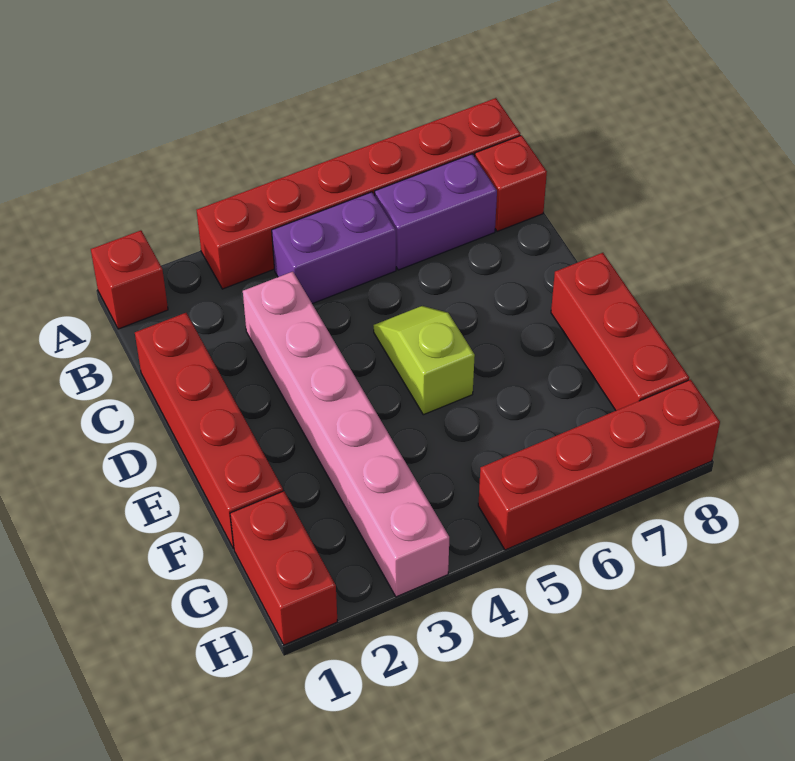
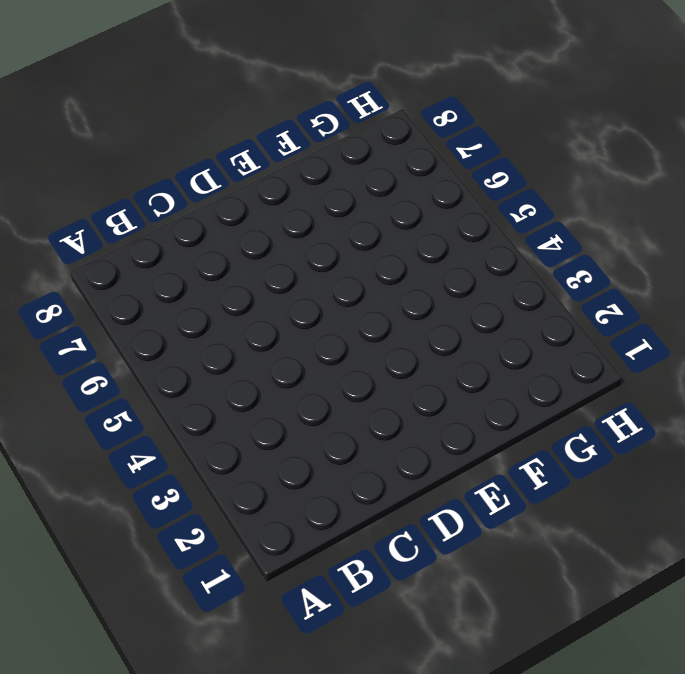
none -> red 1x1 brick [91,230,168,329]
none -> red 1x6 brick [197,98,520,289]

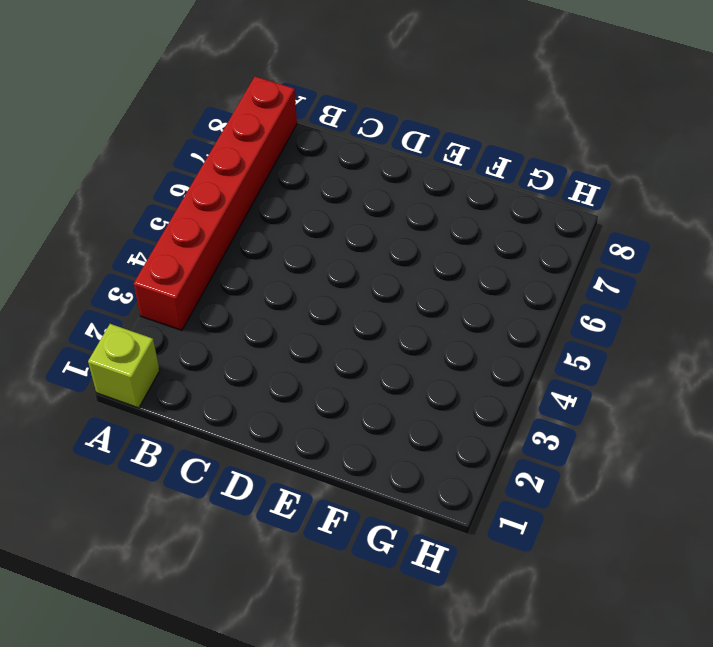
lime 1x1 brick [88,324,160,408] -> red 1x1 brick [91,230,168,329]
none -> purple 1x2 brick [272,192,396,304]
none -> purple 1x2 brick [375,154,497,270]

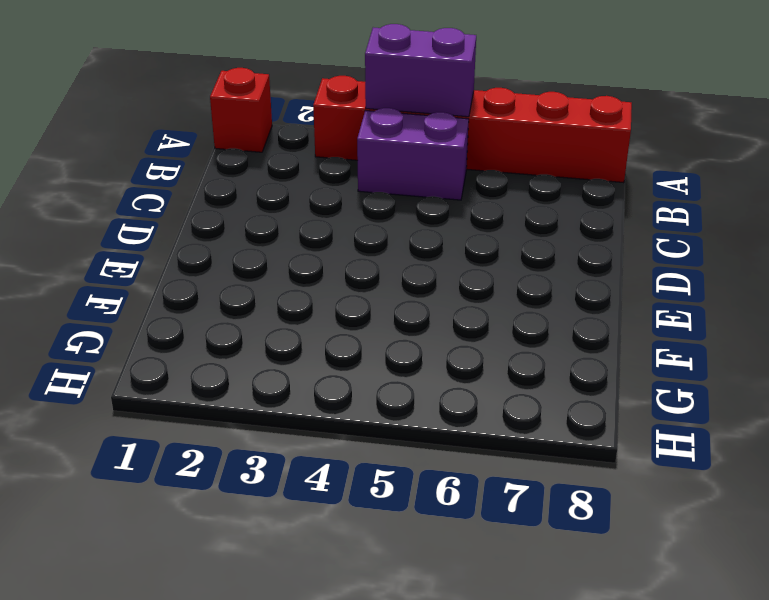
purple 1x2 brick [365,24,476,117] -> purple 1x2 brick moved to [375,154,497,270]
none -> red 1x1 brick [475,135,547,231]
none -> red 1x4 brick [135,313,283,549]

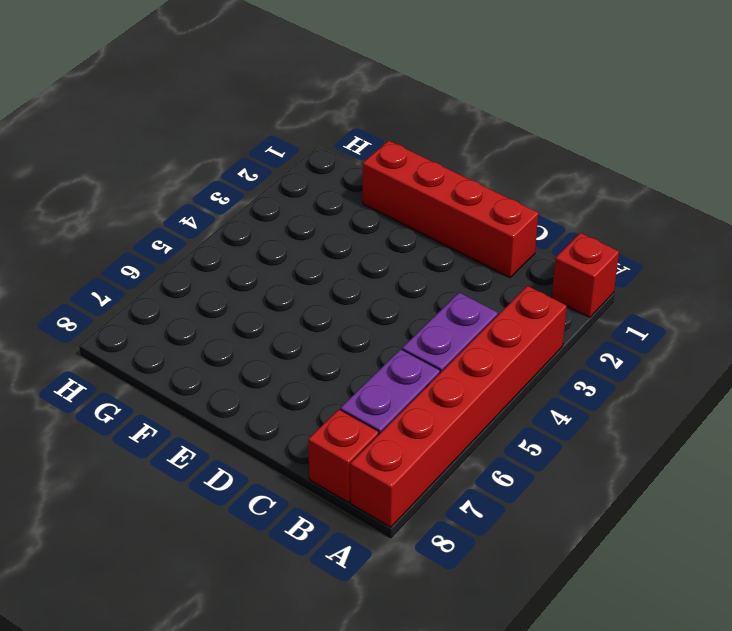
none -> pink 1x6 brick [243,272,449,597]
none -> lime 1x2 slope [373,306,475,415]

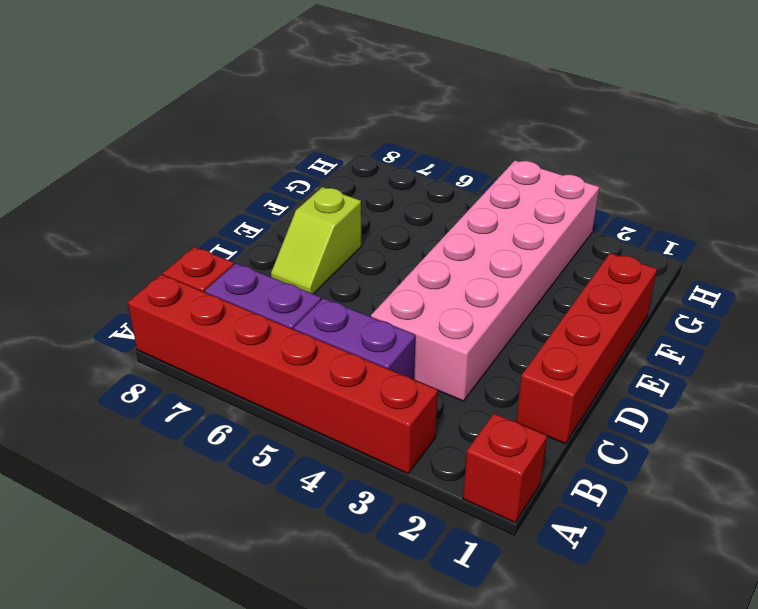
pink 2x6 brick [371,160,599,401] -> pink 1x6 brick [243,272,449,597]
lime 1x2 slope [271,187,362,294] -> lime 1x2 slope moved to [373,306,475,415]
none -> red 1x3 brick [551,253,689,410]
none -> red 1x2 brick [230,491,337,645]

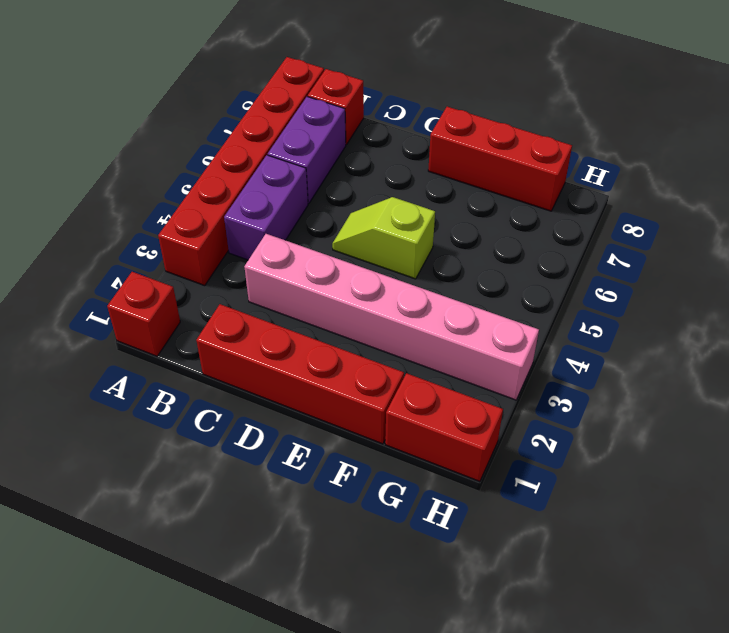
none -> red 1x4 brick [478,380,720,550]

